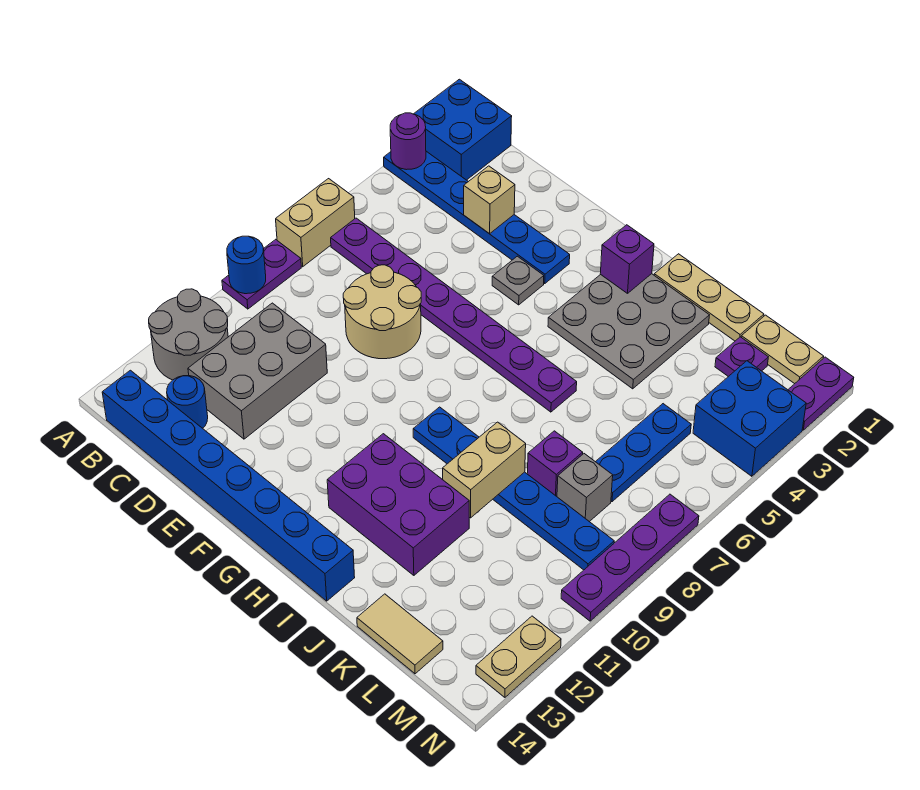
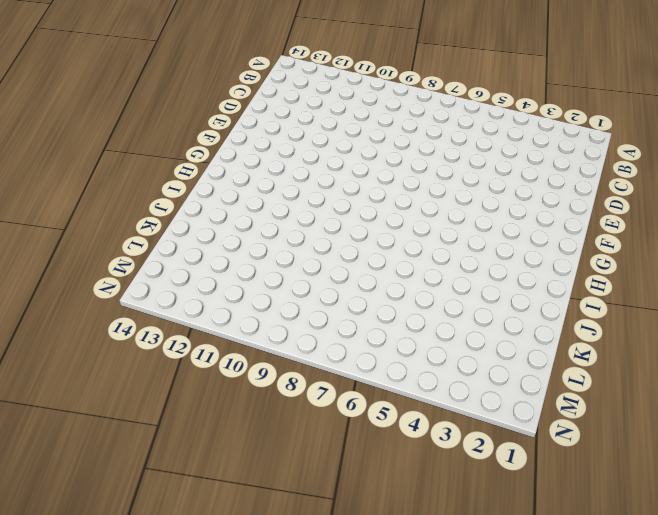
none -> blue 2x2 brick [414,79,512,180]
none -> blue 1x6 plate [384,151,570,283]
none -> tan 1x2 brick [276,179,355,267]
none -> purple 1x2 plate [222,239,301,309]

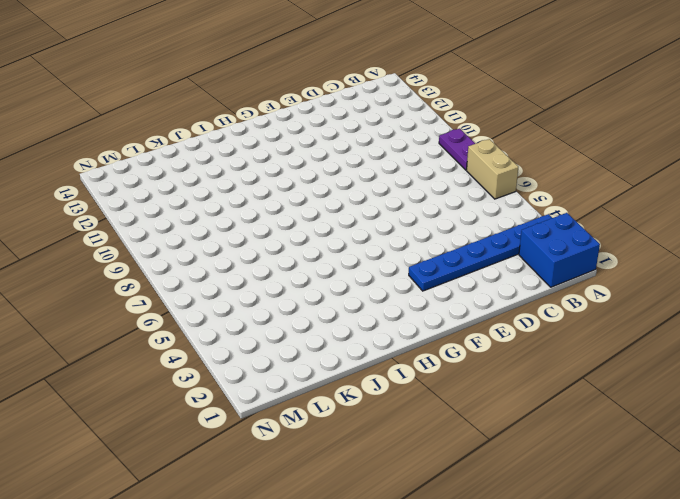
none -> grey 2x2 round brick [149,289,228,380]
none -> purple 1x8 plate [331,218,577,412]
none -> blue 1x8 brick [102,370,355,601]
none -> grey 2x3 brick [188,303,327,439]

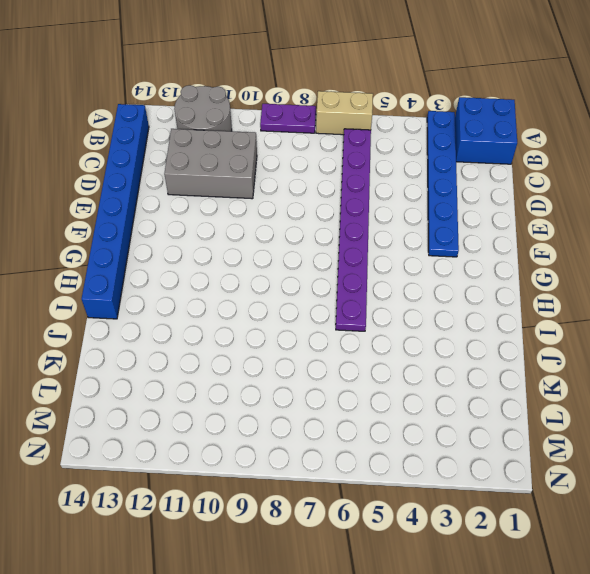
none -> blue 1x1 round brick [167,376,208,428]
none -> tan 2x2 round brick [343,265,421,359]
none -> grey 1x1 plate [492,256,544,305]
none -> grey 3x3 plate [548,274,709,389]

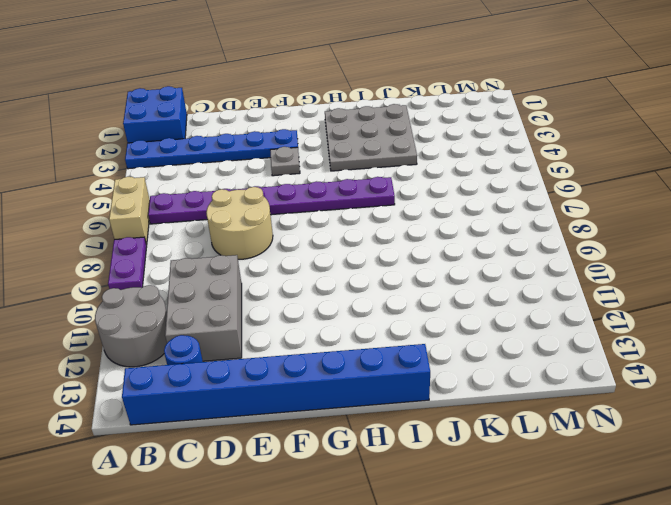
none -> blue 1x6 plate [413,407,614,570]
none -> purple 2x3 brick [327,434,469,575]
none -> tan 1x3 plate [654,254,764,341]
none -> purple 1x1 brick [527,431,583,496]

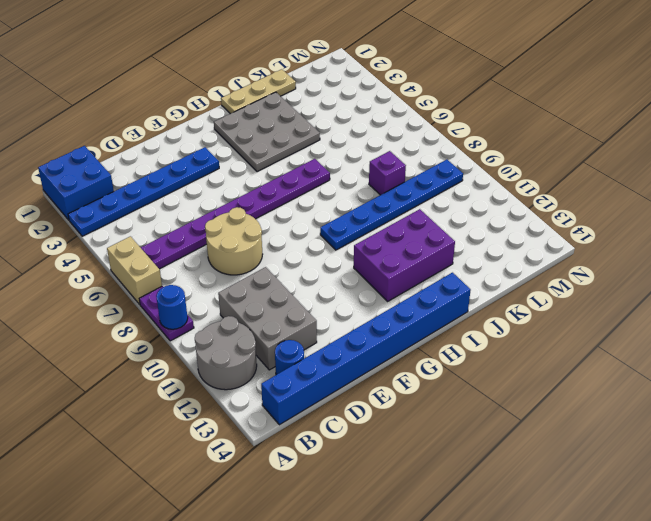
none -> grey 1x1 plate [492,256,544,305]
none -> tan 1x2 tile [357,594,443,674]
none -> tan 1x2 plate [741,315,824,384]
none -> purple 1x1 plate [715,337,768,377]

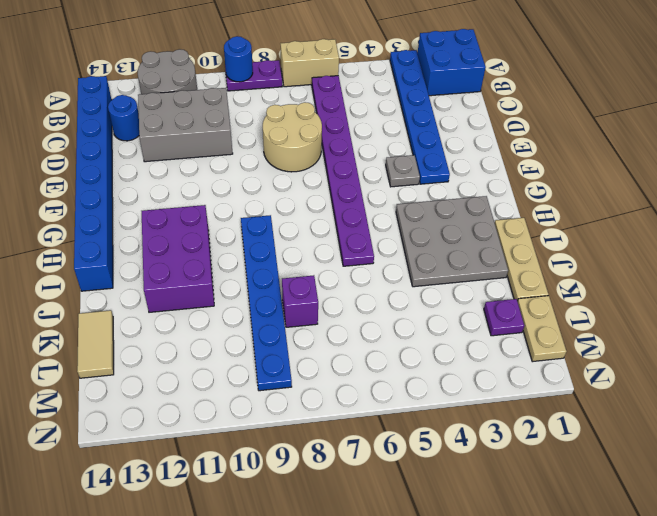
none -> blue 1x3 plate [596,404,691,502]
none -> grey 1x1 brick [557,454,613,522]
none -> blue 2x2 brick [693,361,806,476]
none -> purple 1x2 plate [788,357,854,430]

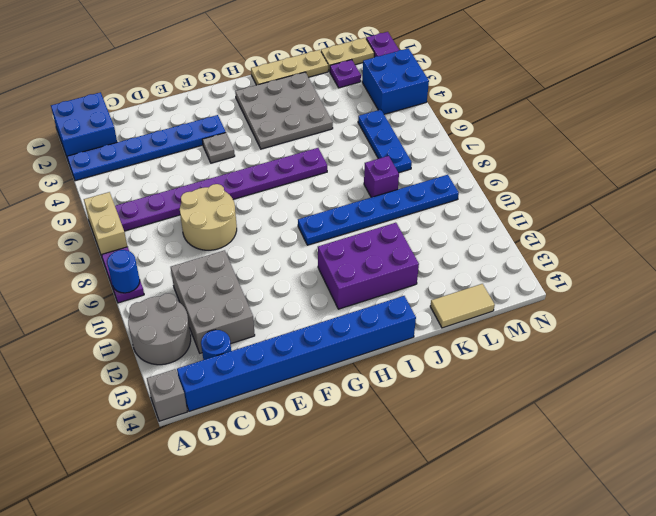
grey 1x1 brick [147,369,187,421] -> grey 1x1 brick moved to [557,454,613,522]
none -> purple 1x4 plate [561,494,699,621]
none -> tan 1x2 plate [476,616,561,697]
none -> purple 1x1 round brick [390,113,426,170]
none -> tan 1x1 brick [464,166,515,234]

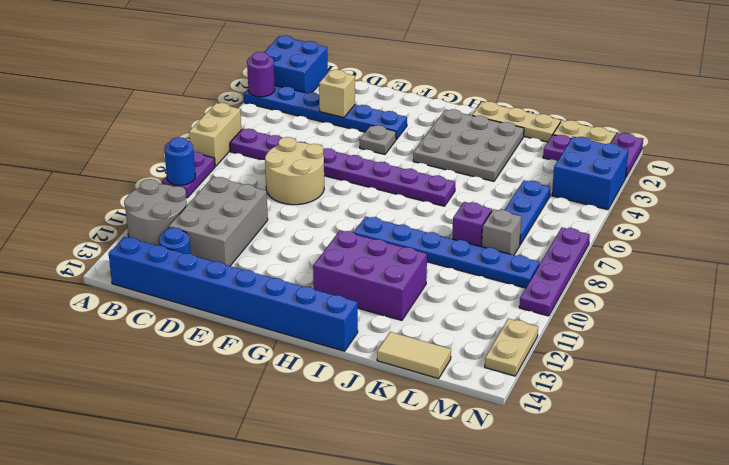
none -> purple 1x1 brick [600,225,654,293]
none -> tan 1x2 brick [443,422,526,518]

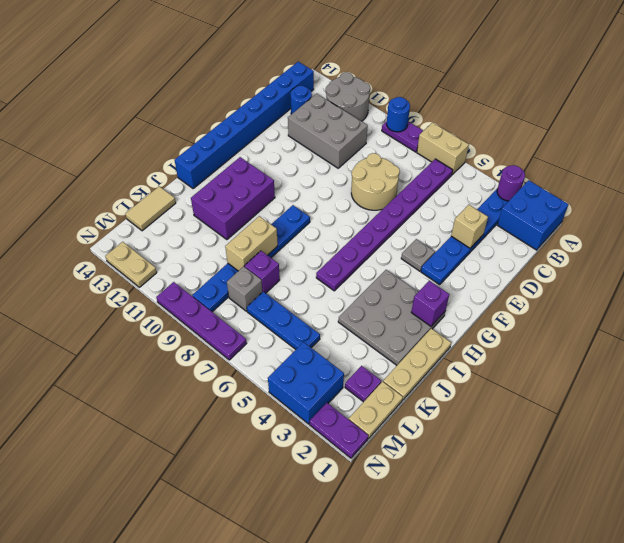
tan 1x2 brick [225,216,278,271] -> tan 1x2 brick turned to [443,422,526,518]

